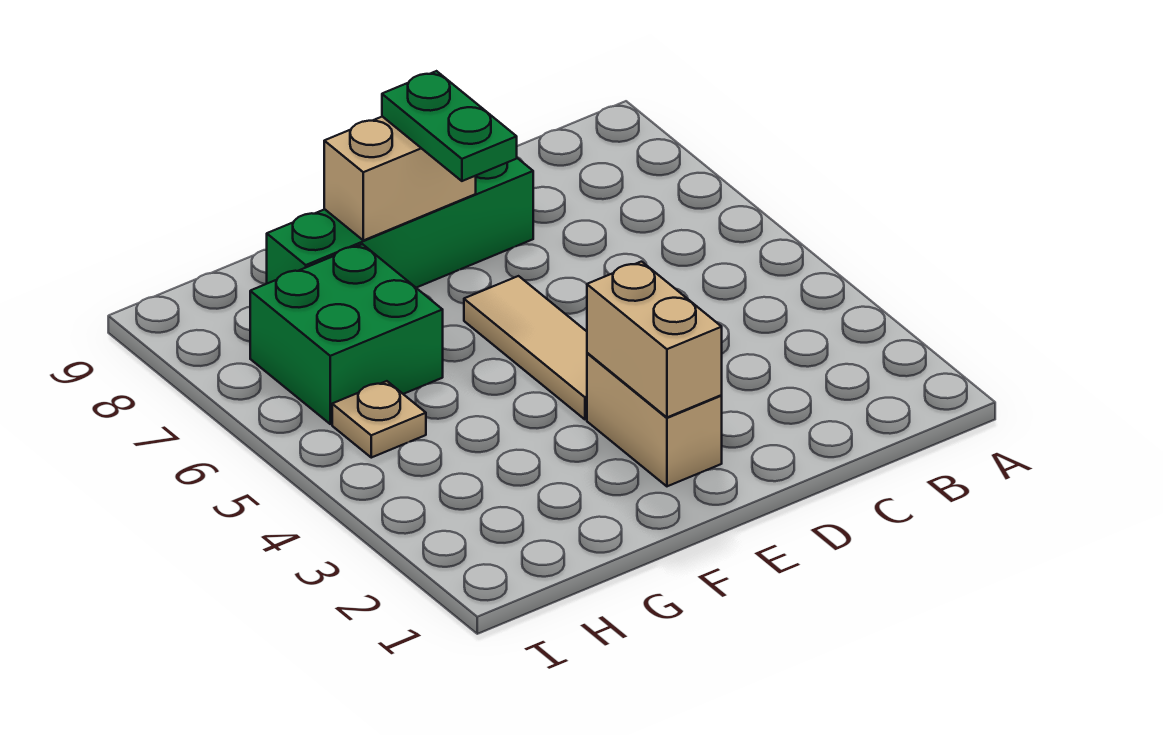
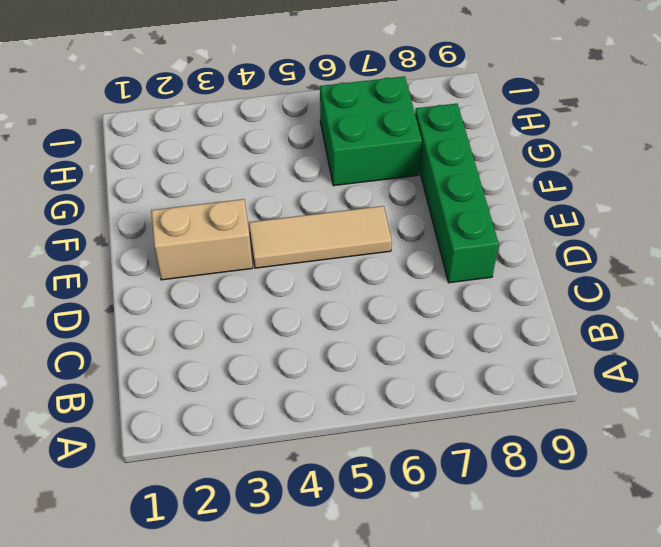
none -> tan 1x1 plate [332,381,426,458]
none -> tan 1x2 brick [587,262,722,417]

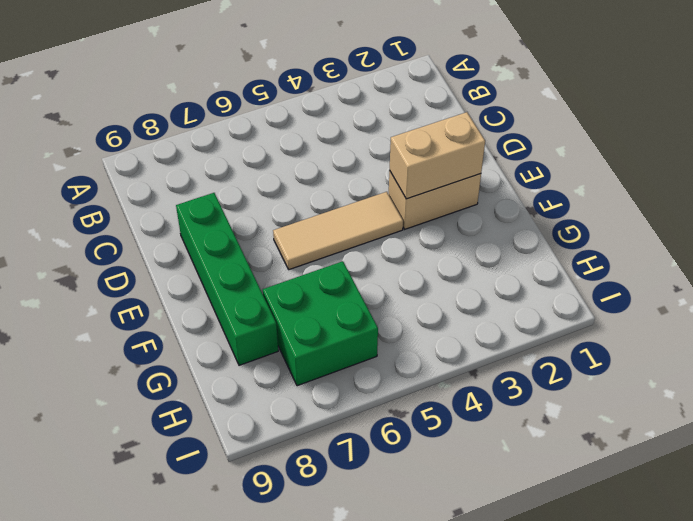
none -> tan 1x1 plate [332,381,426,458]
none -> tan 1x2 brick [324,117,476,240]

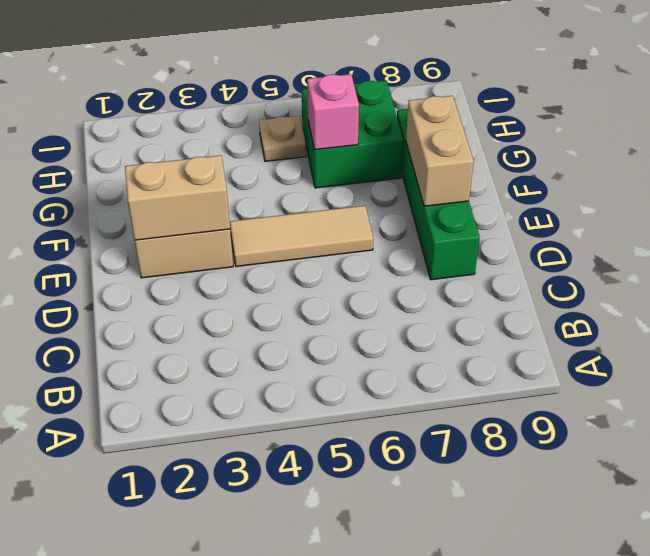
pink 1x1 brick [307,74,359,150] -> none
none -> green 1x2 plate [382,71,517,181]

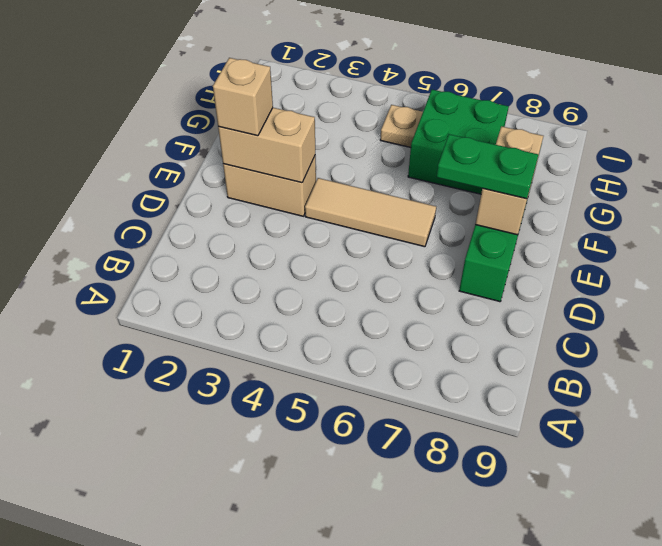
tan 1x1 brick [213,58,273,136] -> none

